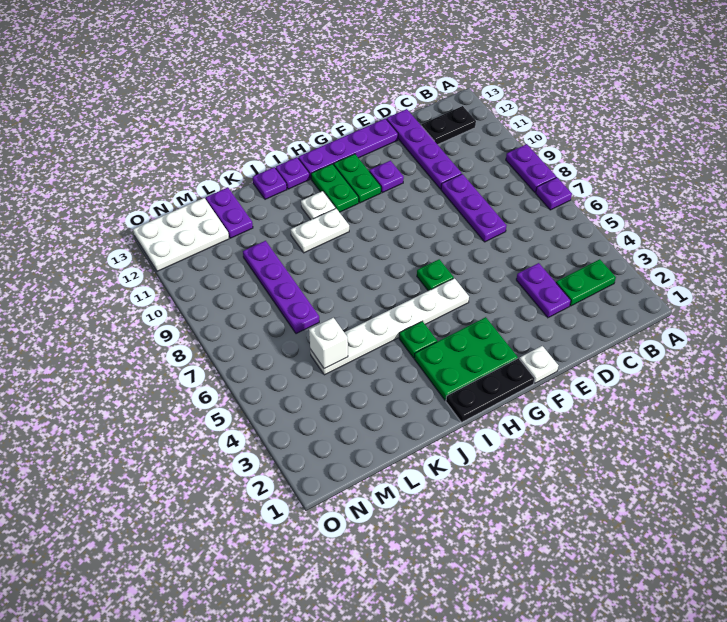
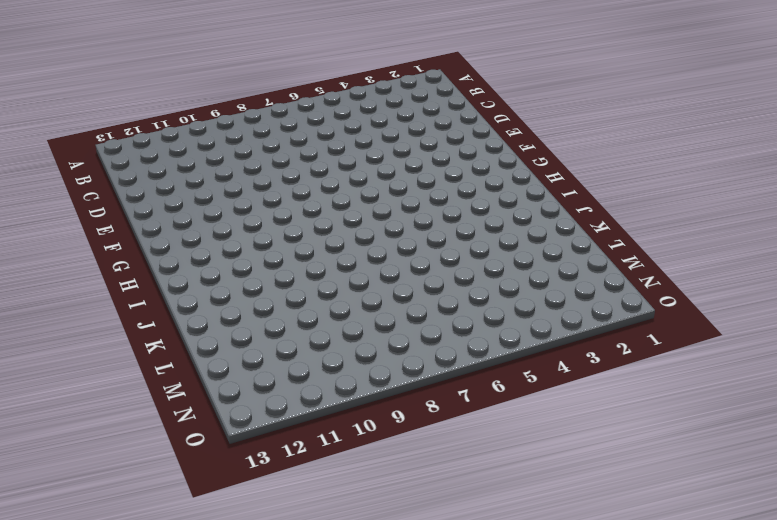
none -> purple 1x1 plate [536,177,572,210]
none -> purple 1x2 plate [506,144,556,193]
none -> green 1x2 plate [556,259,616,306]

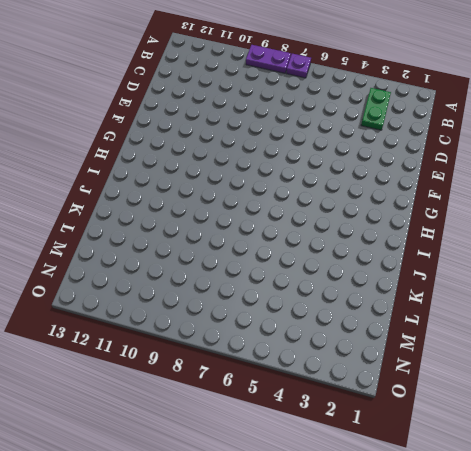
none -> black 1x2 plate [421,106,476,145]
none -> purple 1x2 plate [516,263,571,318]
none -> purple 1x3 plate [441,174,507,242]

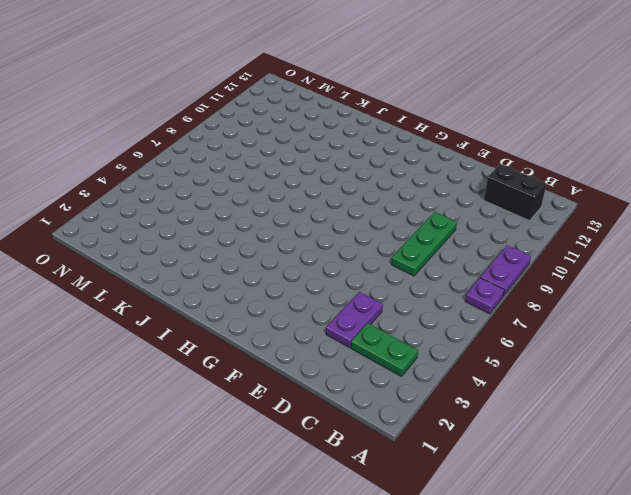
black 1x2 brick [484,164,547,221] -> black 1x2 plate [421,106,476,145]
green 1x3 plate [391,212,457,276] -> purple 1x3 plate [441,174,507,242]
none -> purple 1x4 plate [386,109,462,189]
none -> purple 1x4 plate [298,118,398,179]
none -> white 1x1 plate [520,346,558,383]

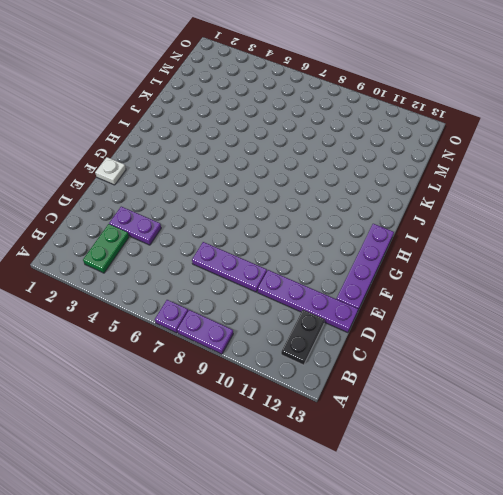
none -> purple 1x1 plate [369,161,404,193]
none -> black 1x3 plate [446,358,535,422]
none -> green 2x3 plate [414,317,518,400]

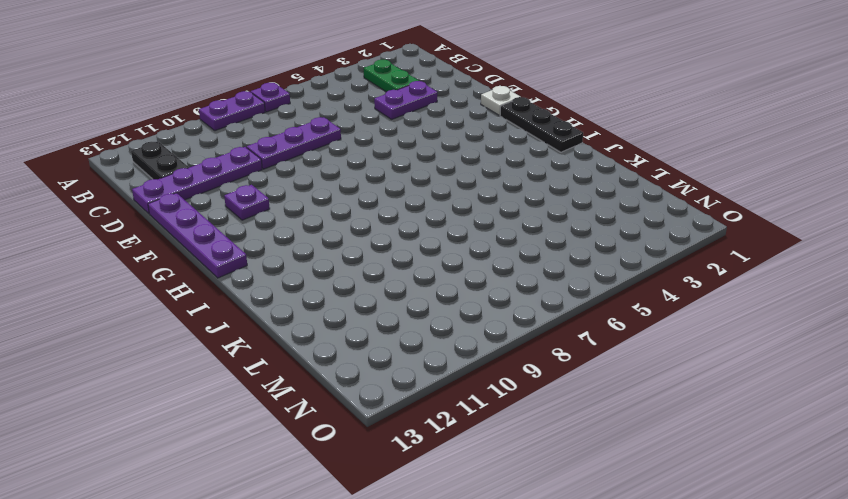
none -> green 2x3 plate [414,317,518,400]
none -> white 1x6 plate [310,278,469,375]
none -> green 1x1 plate [417,259,454,291]

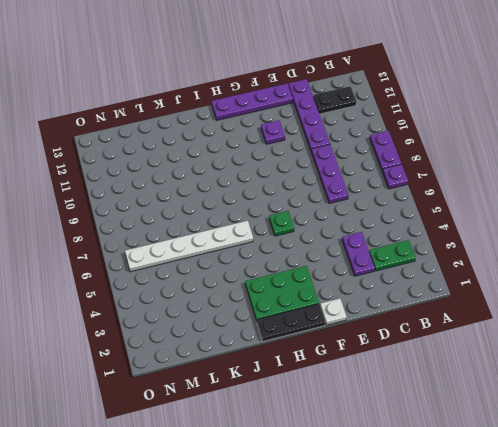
white 1x6 plate [125,221,253,272] -> white 1x6 plate moved to [310,278,469,375]
none -> green 1x2 plate [334,154,381,203]
none -> green 1x2 plate [311,164,359,212]
none -> green 1x1 plate [399,321,437,358]

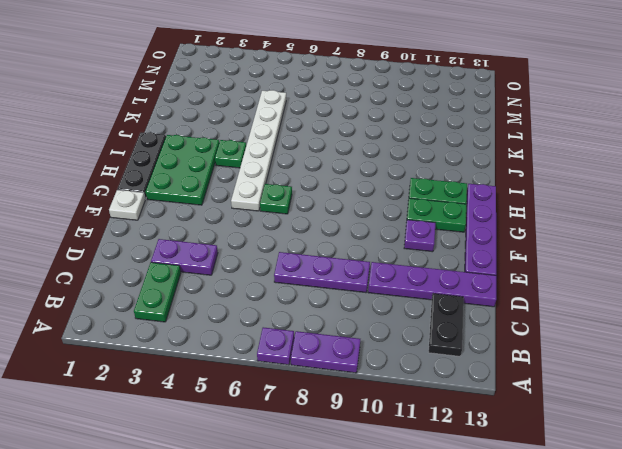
none -> white 1x2 plate [291,209,349,253]
none -> white 1x1 plate [301,191,336,220]
none -> purple 1x1 plate [276,157,310,189]

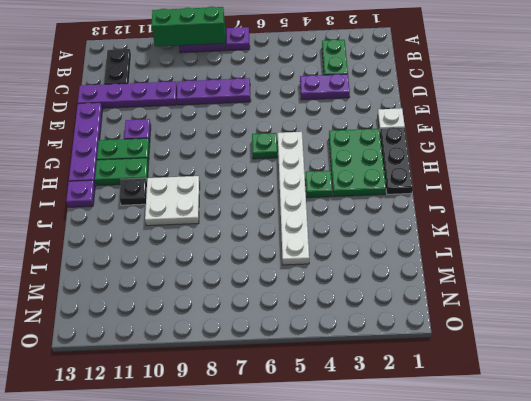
green 1x3 brick [151,7,225,47] -> none
white 2x2 plate [145,176,200,226] -> white 1x2 plate [291,209,349,253]
black 1x1 plate [120,178,147,205] -> white 1x1 plate [301,191,336,220]
none -> purple 1x1 plate [253,167,287,199]
none -> purple 1x4 plate [243,241,319,334]
none -> purple 1x2 plate [206,188,253,238]

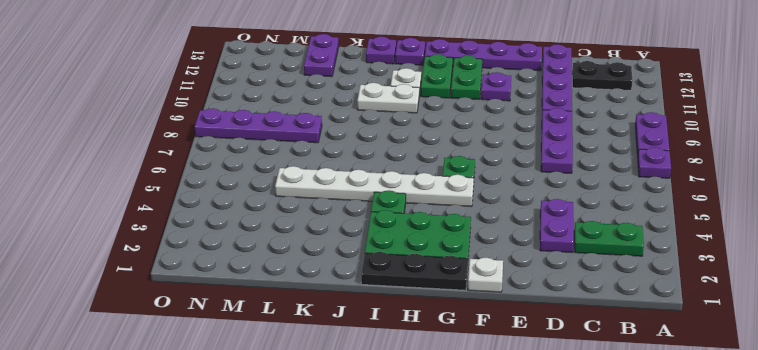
purple 1x4 plate [195,108,322,143] -> purple 1x4 plate turned to [243,241,319,334]
none -> white 2x3 plate [133,198,229,271]
none -> white 1x1 brick [309,318,348,369]

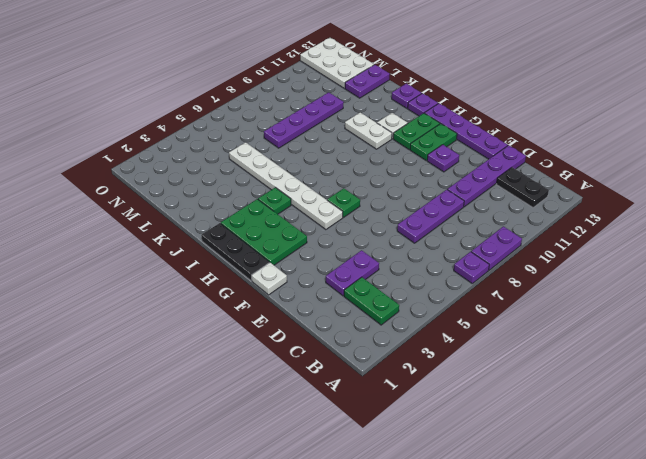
none -> white 1x1 brick [309,318,348,369]

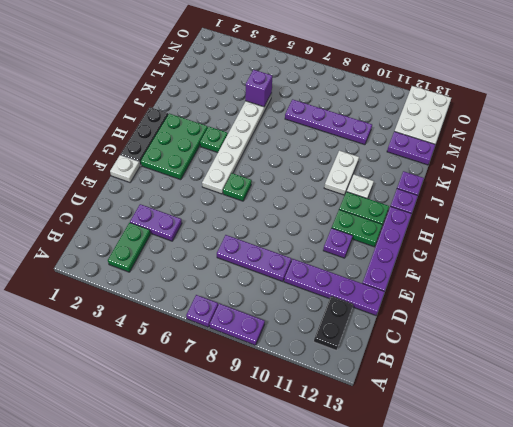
purple 1x1 brick [245,70,272,107] -> white 1x1 brick [309,318,348,369]

